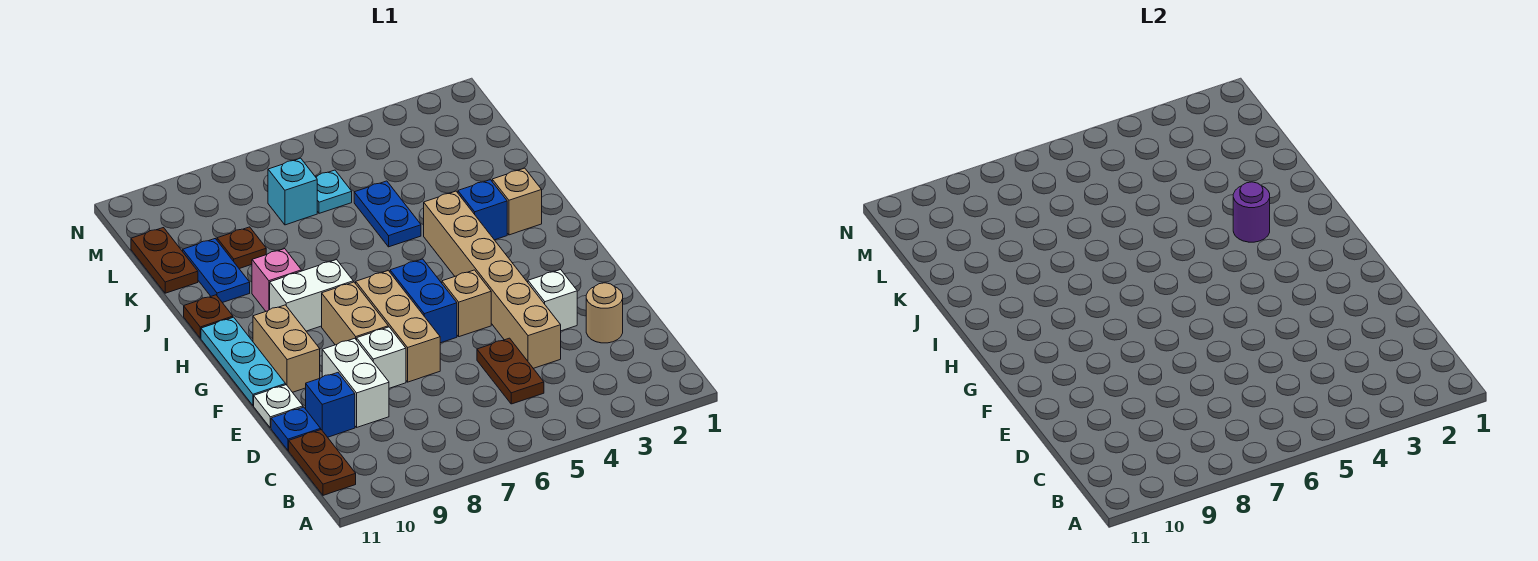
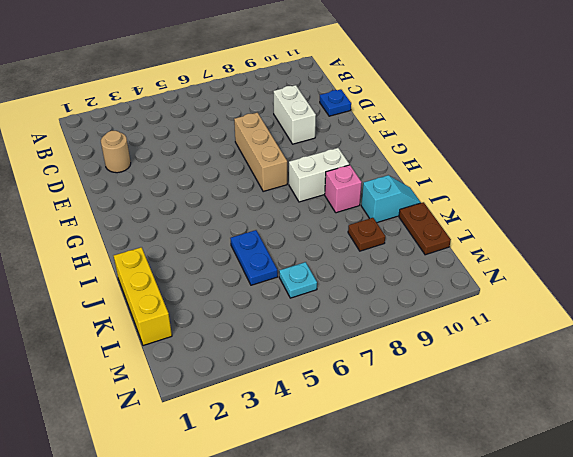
yellow 1x3 brick [114,247,172,346] -> none
cyan 1x2 slope [361,175,421,223] -> blue 1x2 plate [183,239,250,303]
none -> brown 1x2 plate [289,430,356,495]
none -> brown 1x2 plate [477,338,544,404]
none -> tan 1x6 brick [424,191,561,368]

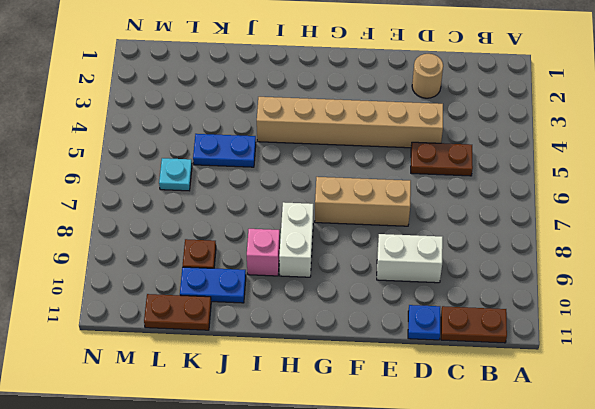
none -> blue 1x1 brick [306,373,355,437]
none -> white 1x1 brick [528,270,577,331]
none -> white 1x1 brick [357,327,406,388]

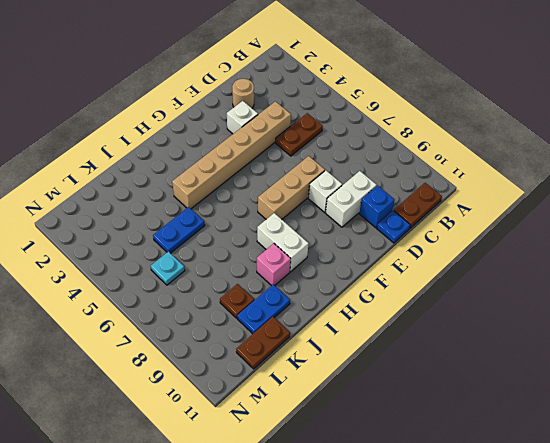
none -> white 1x1 plate [254,385,303,428]
none -> tan 1x1 brick [442,270,491,337]
none -> blue 1x2 brick [390,259,457,343]

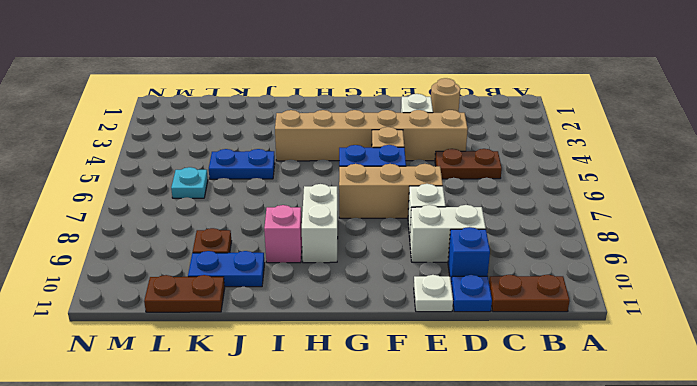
none -> tan 1x2 brick [322,282,388,345]
none -> tan 1x2 brick [253,305,320,392]
none -> cyan 1x3 plate [201,317,286,406]

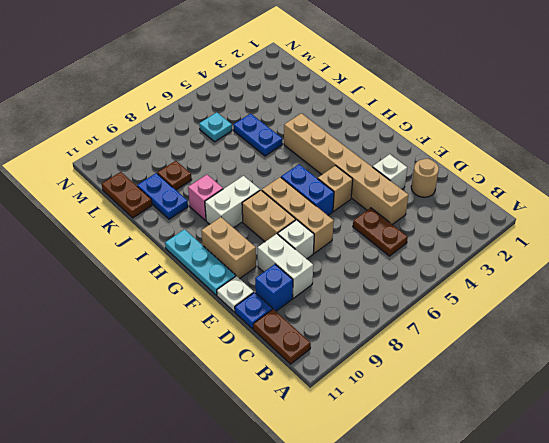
none -> tan 1x1 brick [492,168,542,235]
none -> blue 1x1 brick [458,180,507,240]
none -> brown 1x1 plate [184,295,233,338]

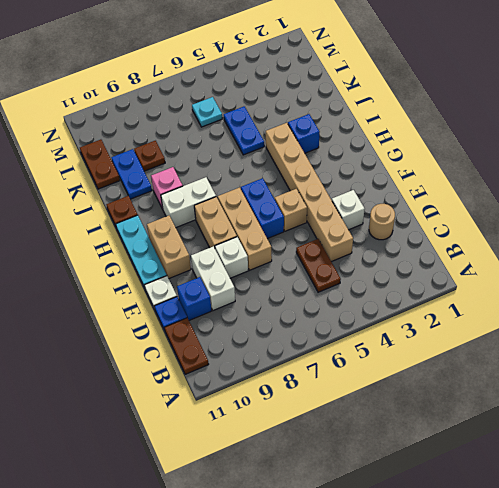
none -> tan 1x1 brick [492,168,542,235]
none -> cyan 1x1 brick [268,158,317,225]
none -> purple 1x1 round brick [1233,182,1270,242]

